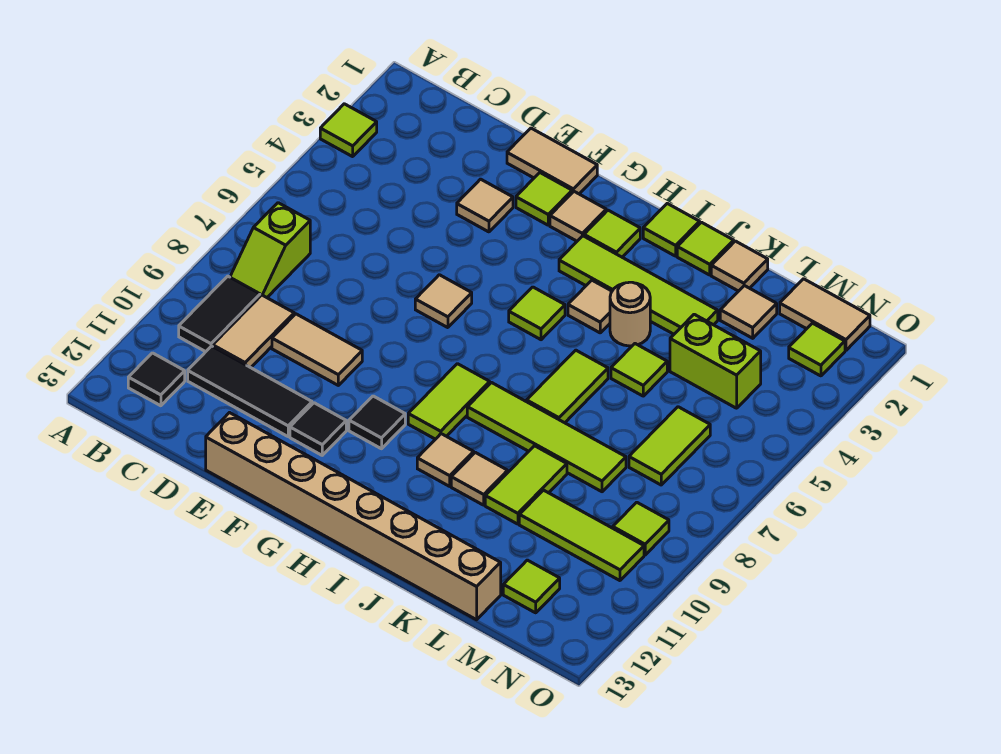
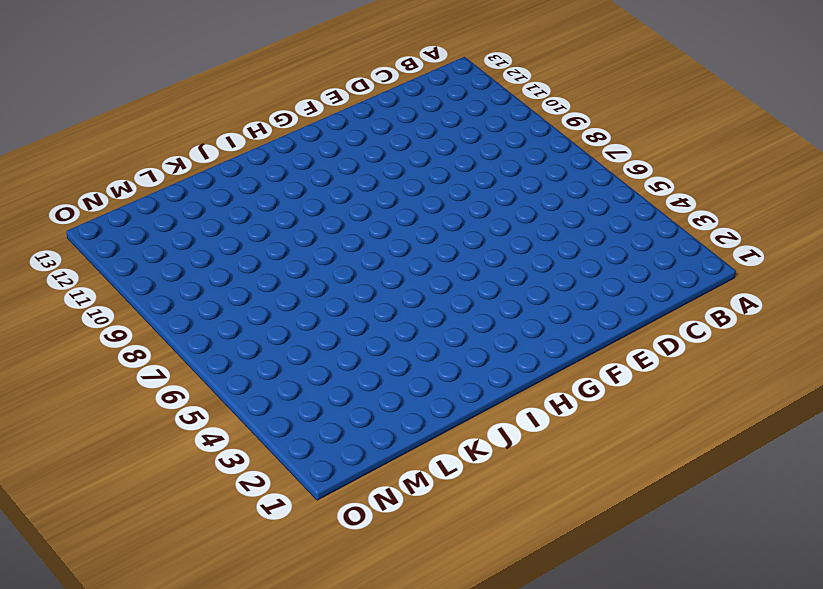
none -> lime 1x1 tile [320,104,377,157]
none -> lime 1x2 slope [230,203,310,297]
none -> black 1x2 tile [179,276,260,352]
none -> black 1x1 tile [128,353,185,406]

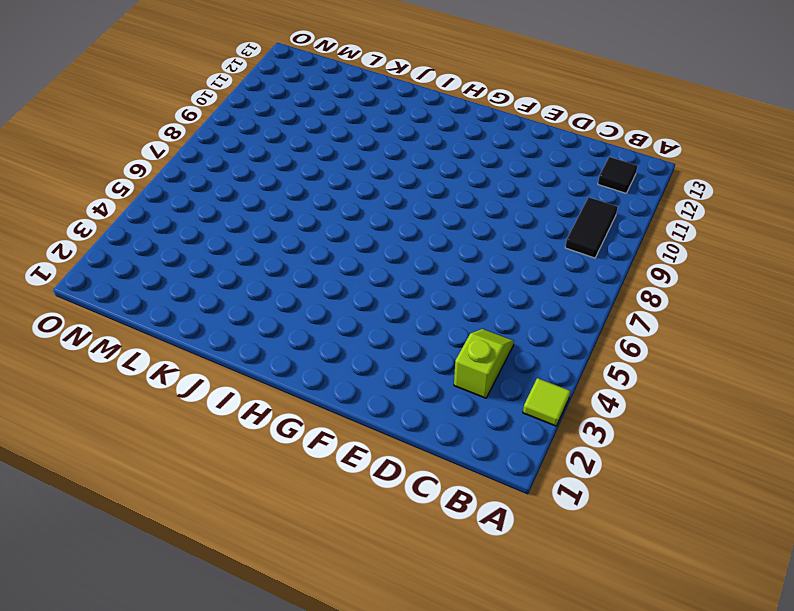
lime 1x2 slope [454,329,514,398] -> lime 1x2 slope moved to [230,203,310,297]
none -> tan 1x2 tile [213,295,294,368]
none -> black 1x3 tile [188,346,312,436]
none -> tan 1x2 tile [272,314,362,385]
none -> tan 1x2 tile [507,128,597,194]

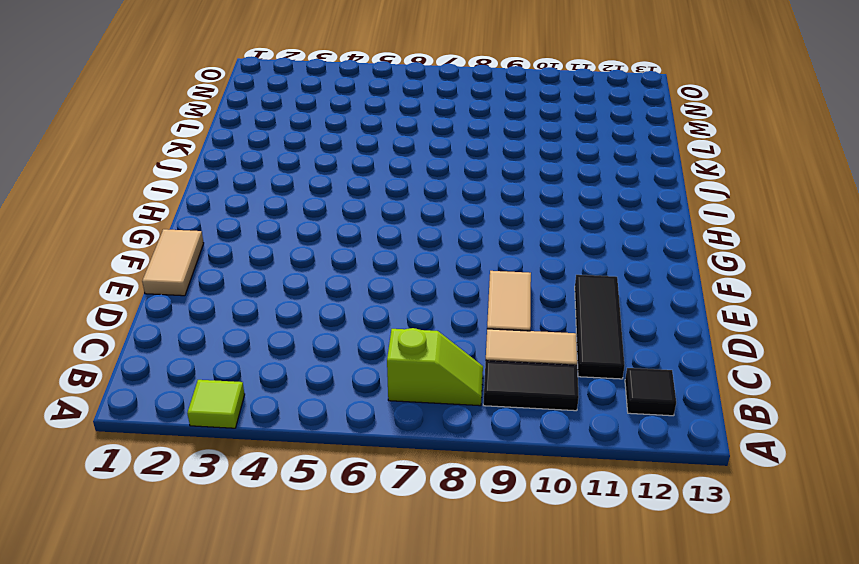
none -> tan 1x1 tile [457,179,513,232]
none -> tan 1x8 brick [206,413,501,620]
none -> lime 1x1 tile [516,173,572,225]
none -> tan 1x1 tile [415,275,472,328]

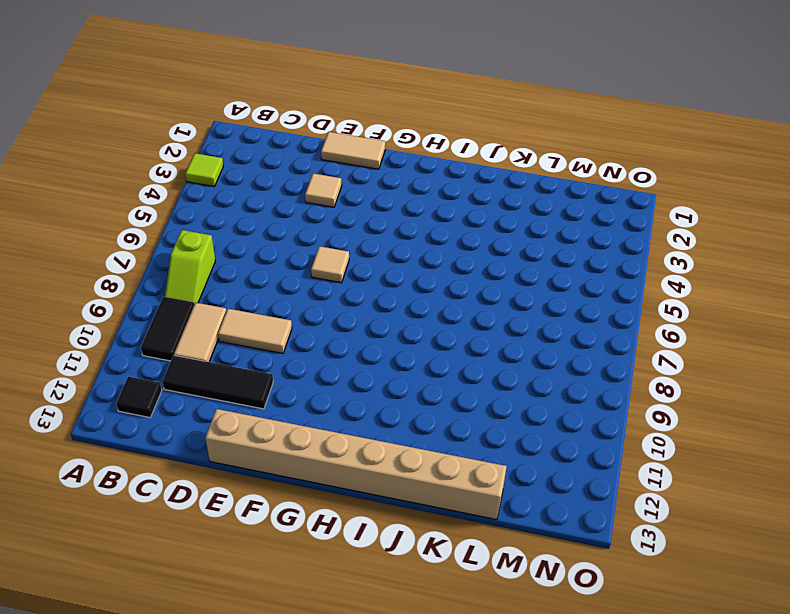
none -> lime 1x1 tile [516,173,572,225]
none -> black 1x1 tile [290,403,346,455]
none -> tan 1x1 tile [550,192,606,241]
none -> black 1x1 tile [349,396,405,449]

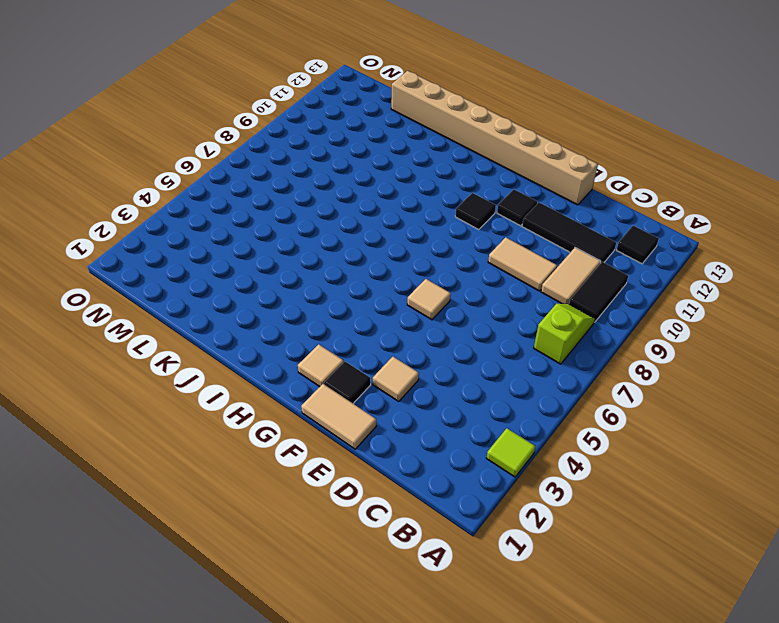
black 1x1 tile [324,362,371,403] -> lime 1x1 tile [516,173,572,225]
none -> lime 1x1 tile [584,210,640,257]
none -> lime 1x4 tile [559,236,718,334]
none -> lime 1x1 tile [509,287,565,340]
none -> lime 1x2 tile [408,364,490,439]

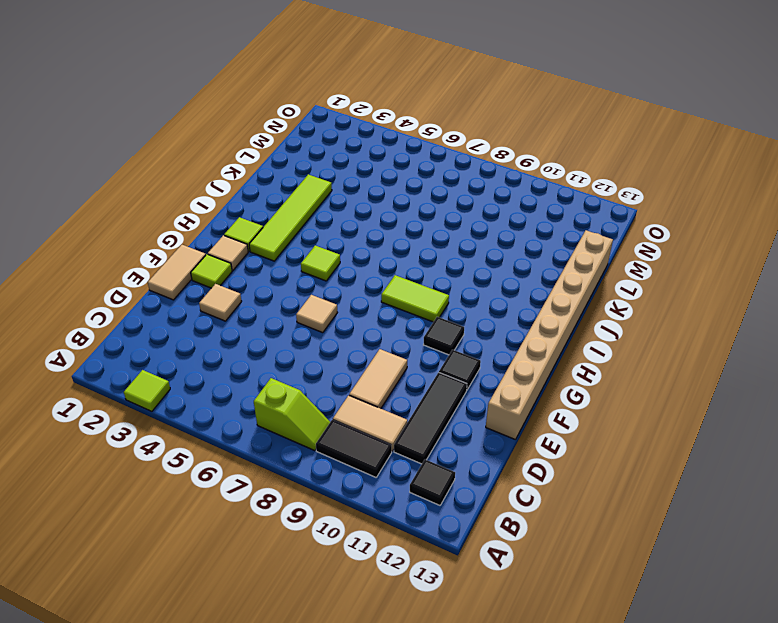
none -> lime 1x1 tile [643,203,700,256]
none -> tan 1x1 tile [568,280,612,333]
none -> lime 1x4 tile [467,383,626,492]
none -> tan 1x1 tile [417,434,474,486]

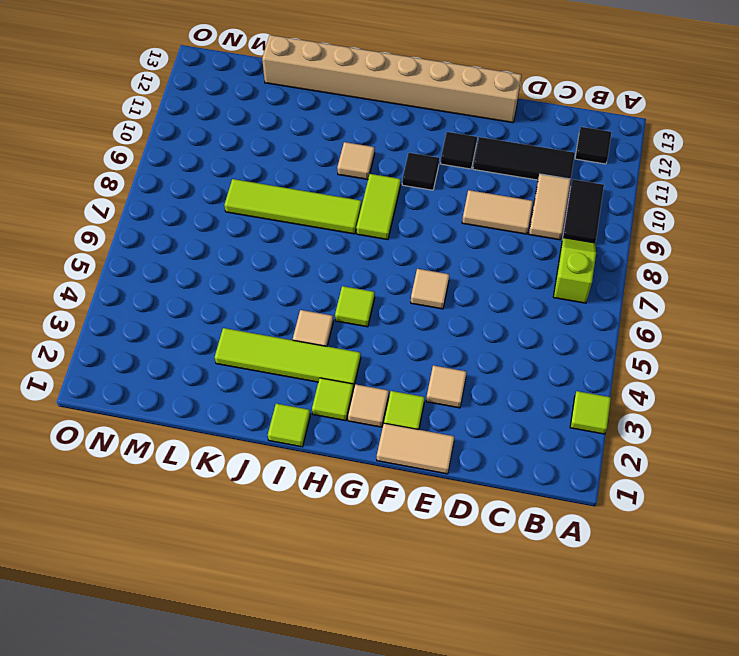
none -> lime 1x1 tile [677,222,734,275]
none -> tan 1x1 round brick [610,282,650,346]
none -> lime 1x2 tile [527,350,608,423]
none -> tan 1x1 tile [451,452,508,505]

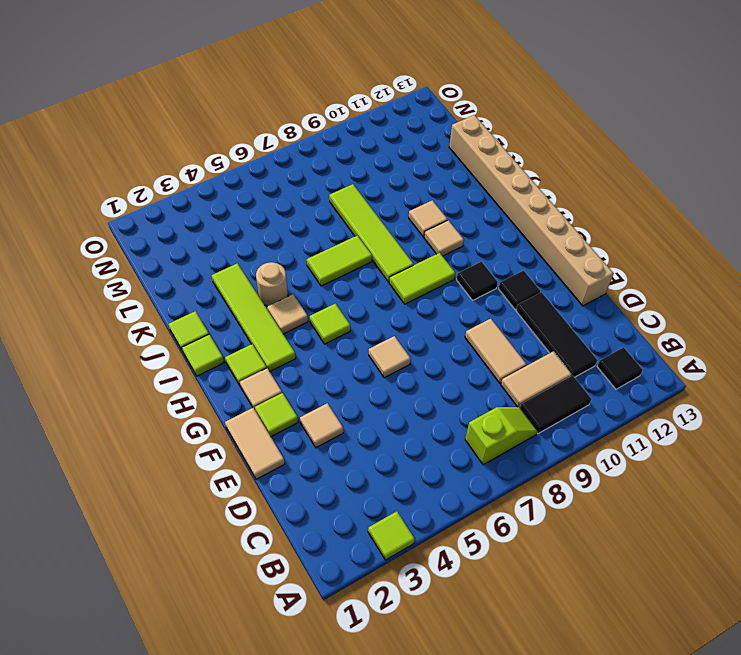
none -> tan 1x1 tile [711,241,768,291]
none -> lime 1x1 tile [611,344,667,396]
none -> lime 1x2 tile [485,446,567,524]
none -> tan 1x1 tile [720,286,777,338]

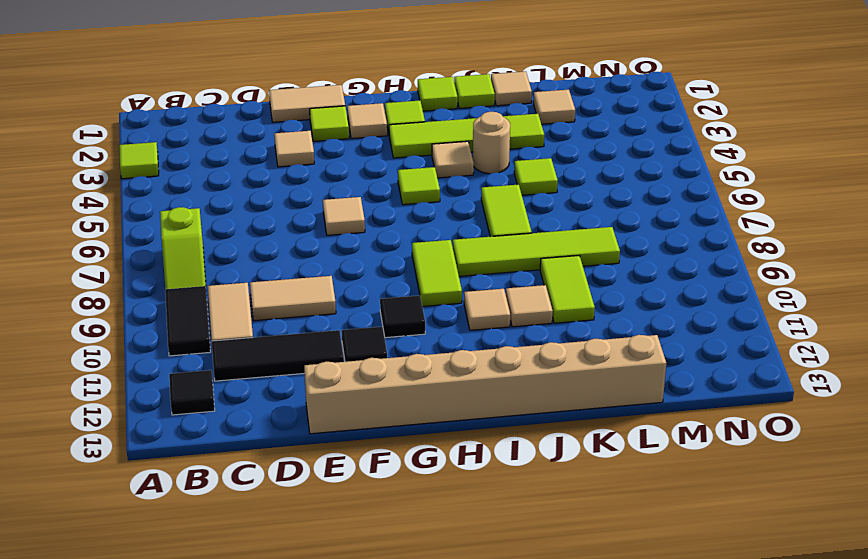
none -> lime 1x2 brick [670,314,761,408]
none -> lime 1x3 tile [519,490,644,581]
none -> tan 1x2 tile [780,279,870,350]
none -> lime 1x2 tile [629,407,710,485]

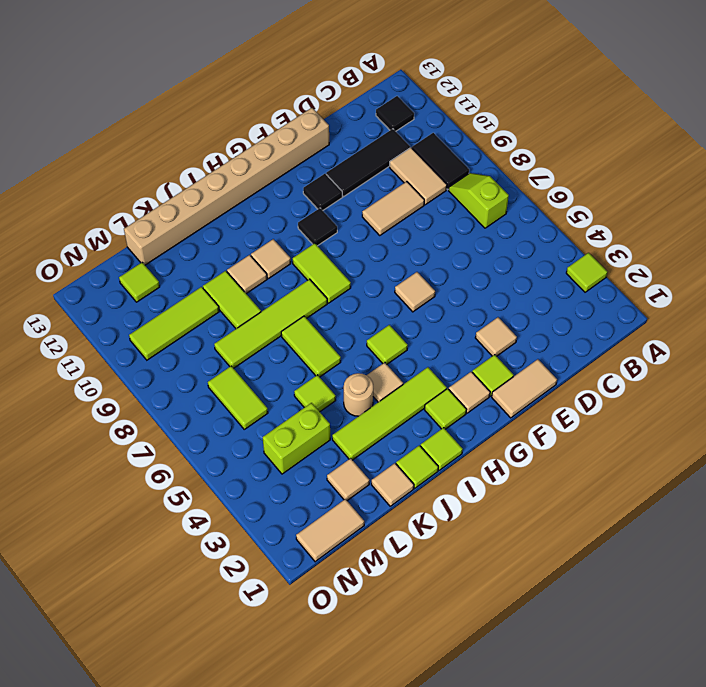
none -> lime 1x1 tile [789,323,845,376]
none -> lime 1x1 tile [613,502,669,555]

